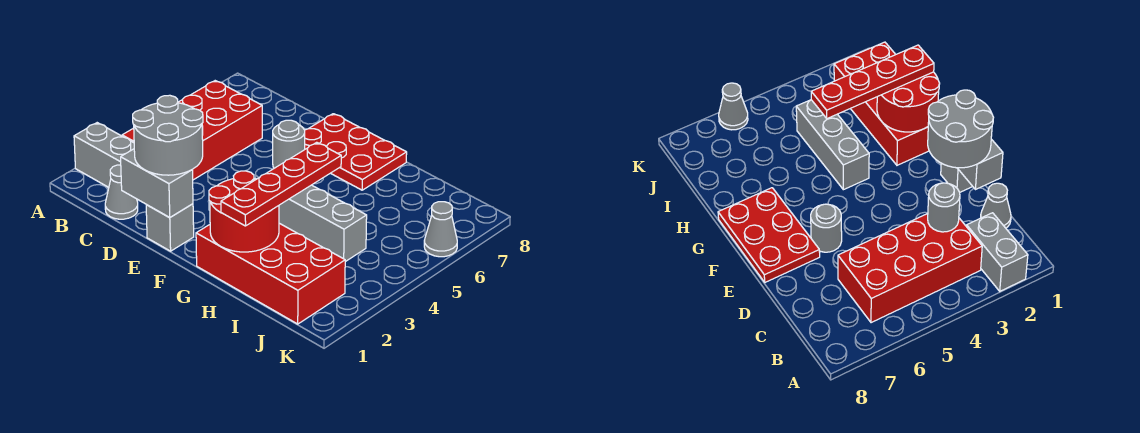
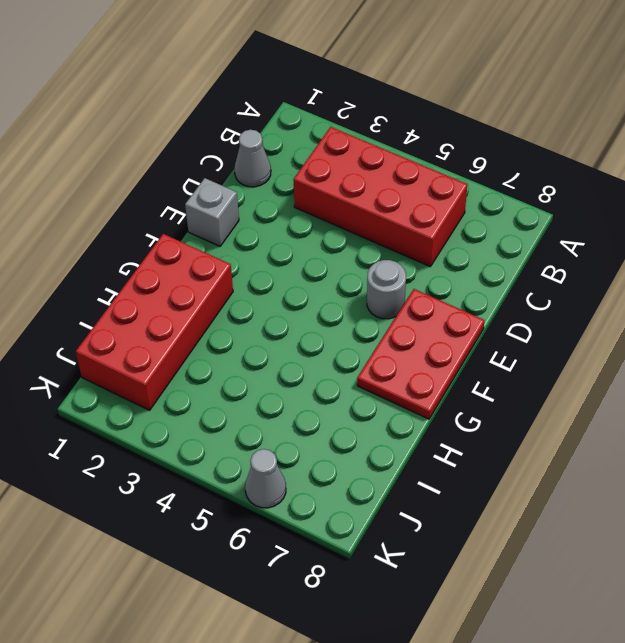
none -> grey 1x2 brick [74,123,134,187]
none -> grey 1x3 brick [279,185,367,262]
none -> grey 1x1 round brick [928,183,960,232]

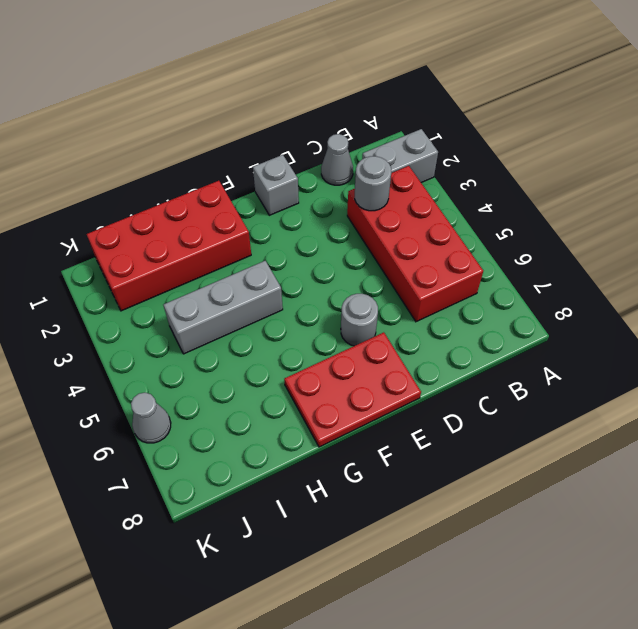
none -> grey 1x2 brick [121,149,193,217]
none -> red 2x2 round brick [209,171,279,252]
none -> grey 2x2 round brick [133,95,203,175]

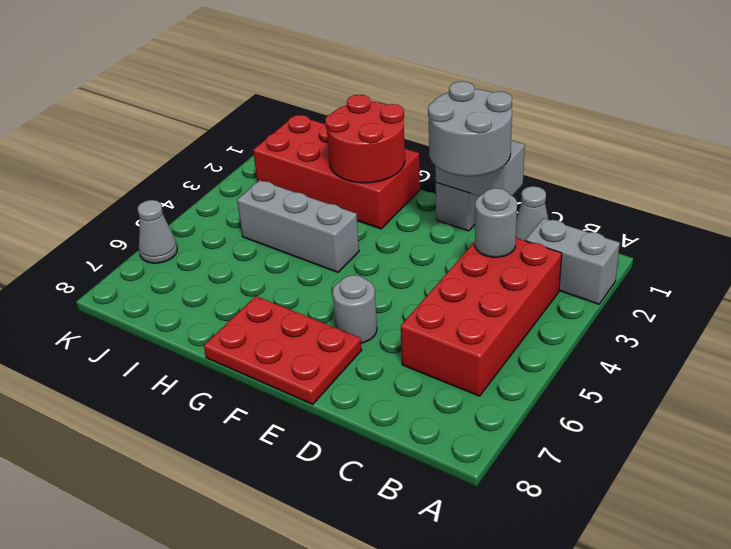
none -> red 1x4 plate [221,142,341,226]

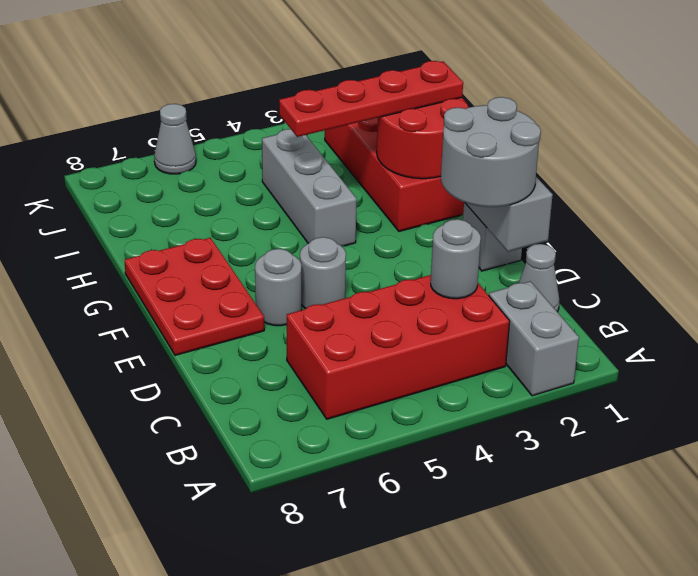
grey 1x1 round brick [300,237,346,309] -> none

